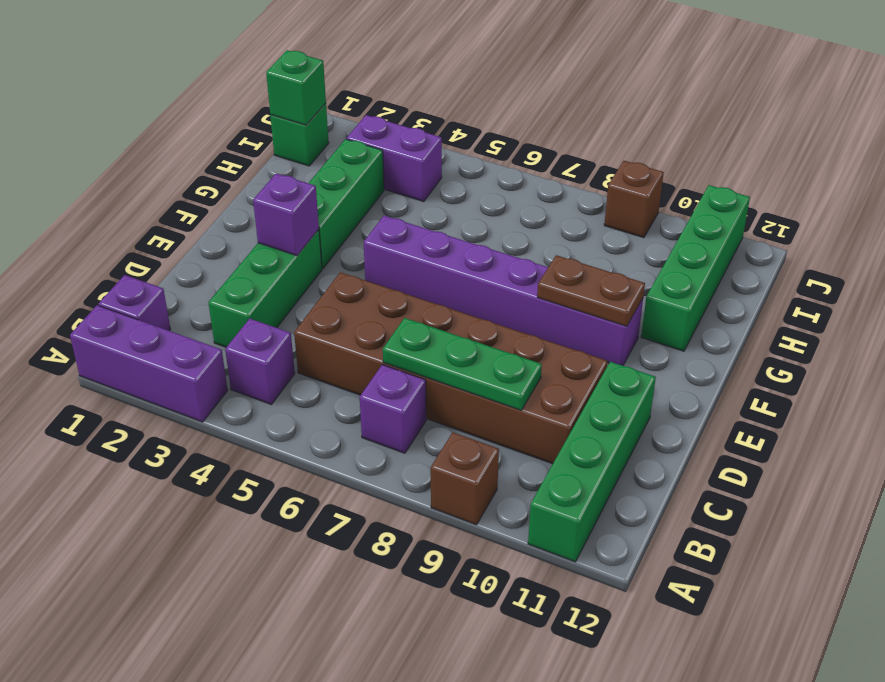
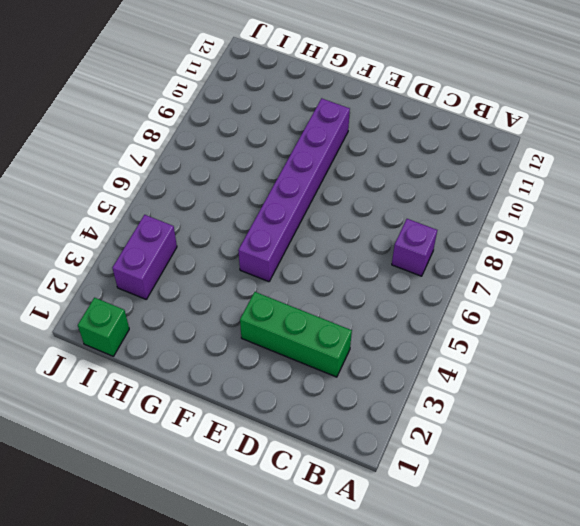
none -> purple 1x3 brick [70,305,228,422]
none -> brown 1x1 brick [431,432,499,525]
none -> green 1x4 brick [528,362,656,562]

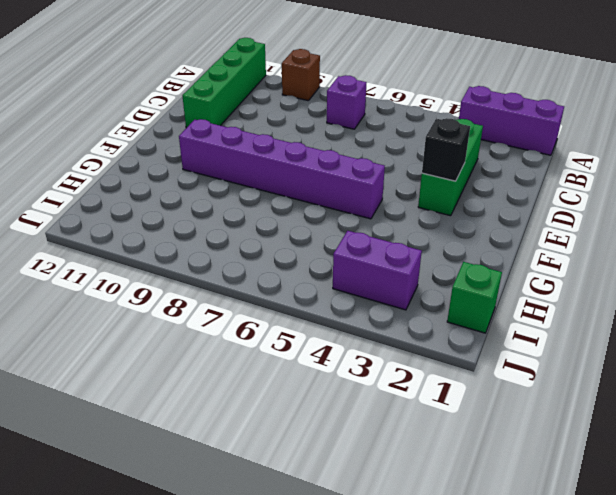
black 1x1 brick [422,118,470,181] -> purple 1x1 brick [253,173,319,256]
none -> purple 1x1 brick [99,275,170,331]
none -> purple 1x1 brick [225,319,295,405]
none -> brown 2x6 brick [294,272,608,464]

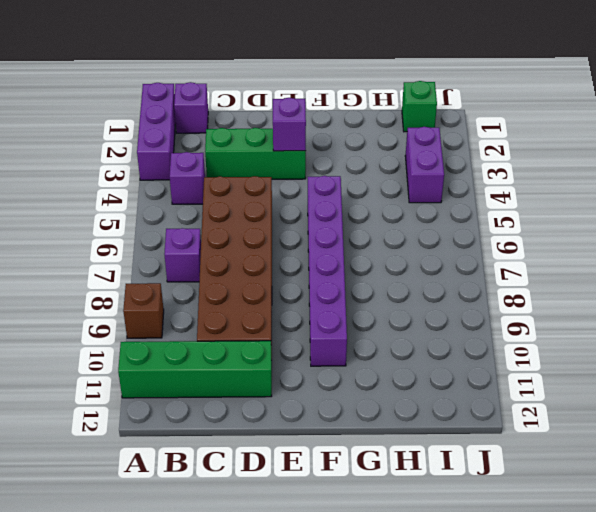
none -> green 1x3 brick [309,139,384,269]
none -> green 1x4 brick [641,185,750,351]
none -> brown 1x1 brick [604,161,664,238]

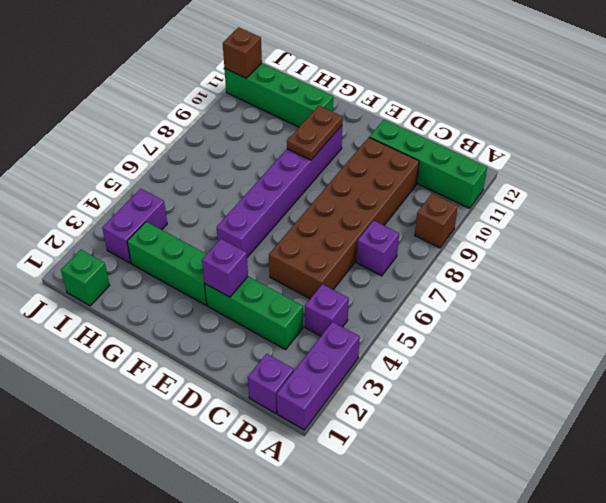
brown 1x1 brick [223,27,262,78] -> brown 1x1 brick moved to [604,161,664,238]
none -> green 1x3 plate [383,318,542,410]
none -> green 1x1 brick [266,50,326,125]

